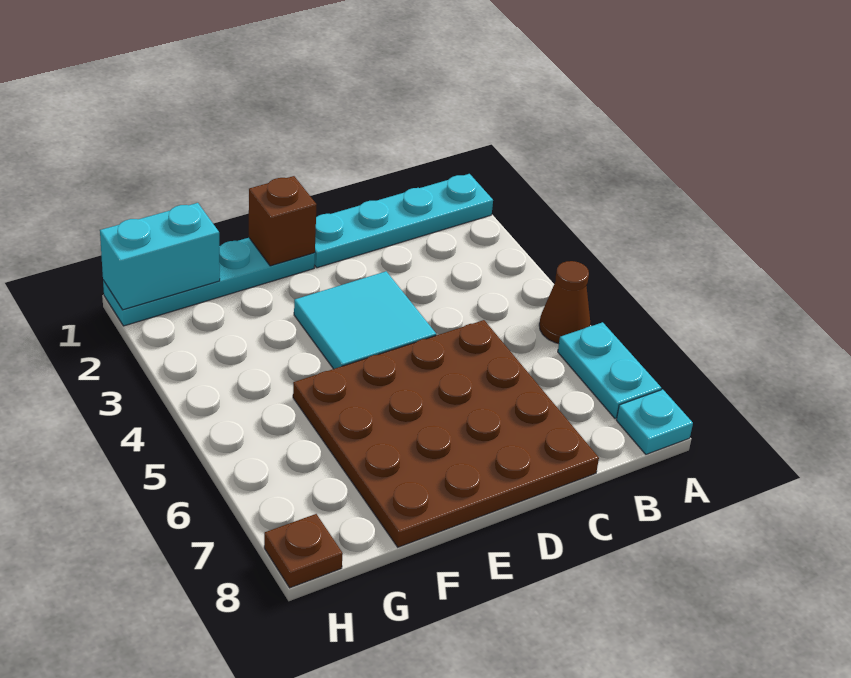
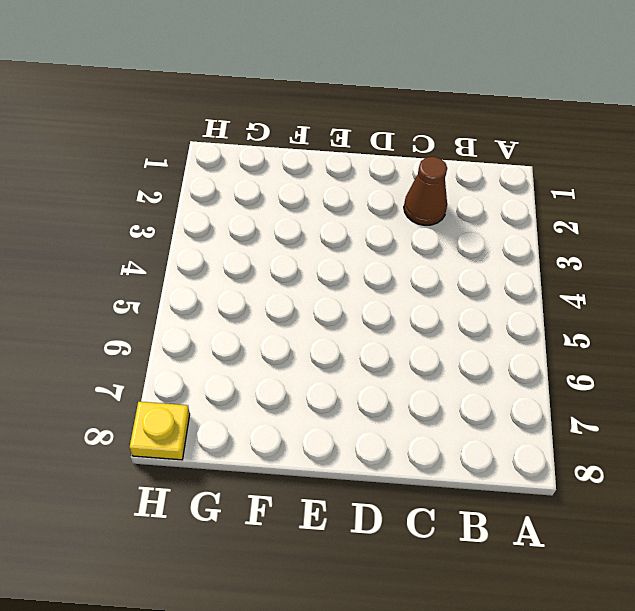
brown 1x1 cone [404,157,447,225] -> brown 1x1 cone moved to [539,261,590,344]
yellow 1x1 plate [130,402,190,460] -> brown 1x1 plate [264,514,343,588]
none -> cyan 1x4 plate [314,174,493,268]
none -> cyan 1x2 plate [558,322,661,418]

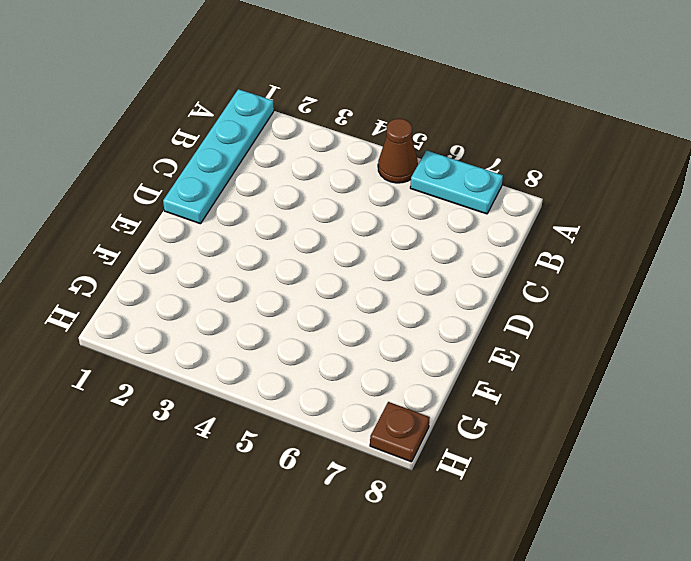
none -> cyan 1x1 plate [616,389,693,454]
none -> brown 4x4 plate [293,320,599,547]

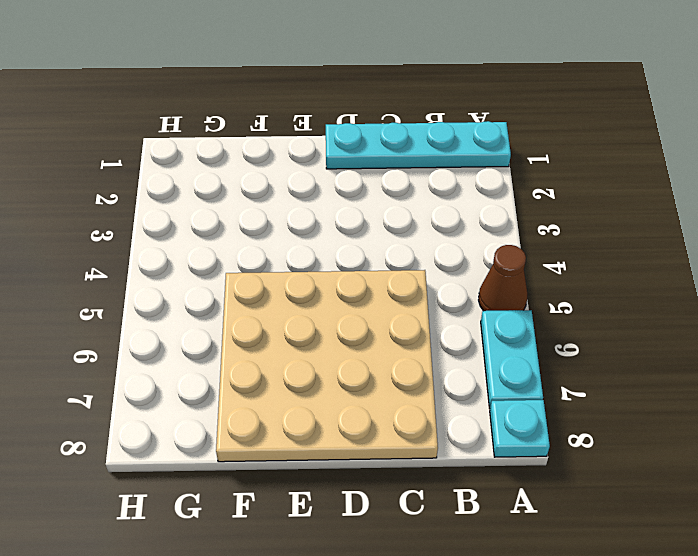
tan 4x4 plate [216,270,438,462] -> brown 4x4 plate [293,320,599,547]
none -> cyan 2x2 tile [294,271,436,369]
none -> cyan 1x4 plate [103,238,315,326]

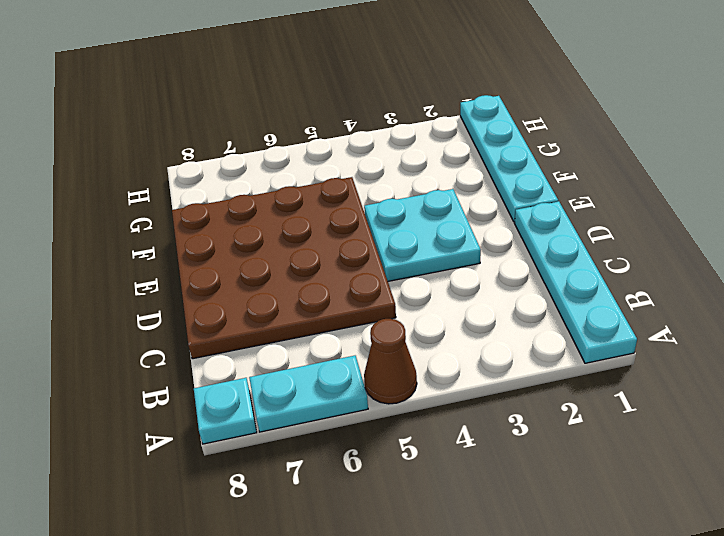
cyan 2x2 plate [364,189,481,281] -> cyan 2x2 tile [294,271,436,369]
none -> brown 1x1 plate [264,514,343,588]
none -> brown 1x1 brick [249,176,317,266]

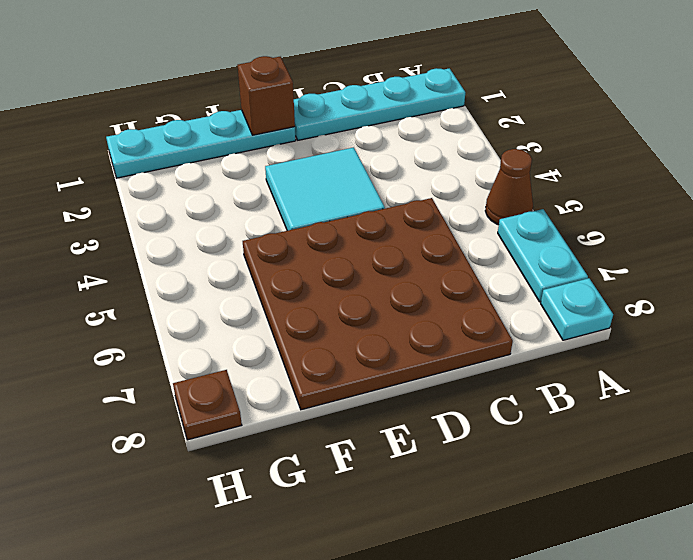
none -> cyan 1x2 brick [100,203,220,310]

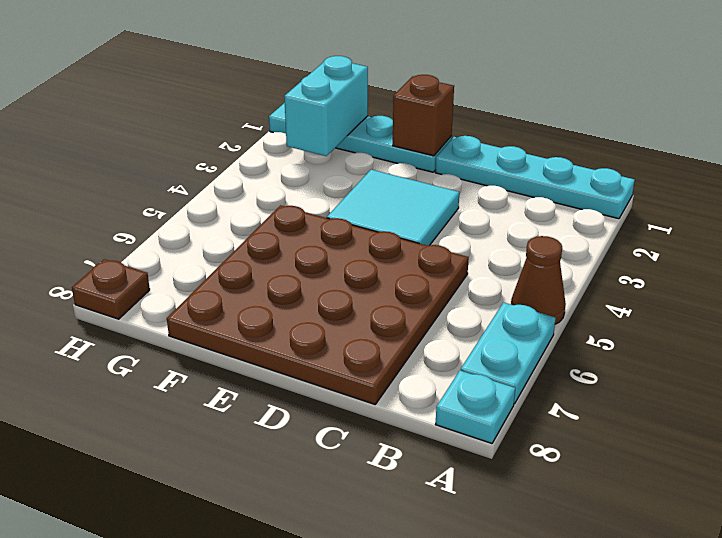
cyan 1x2 brick [284,56,368,156] -> cyan 1x2 brick turned to [100,203,220,310]

